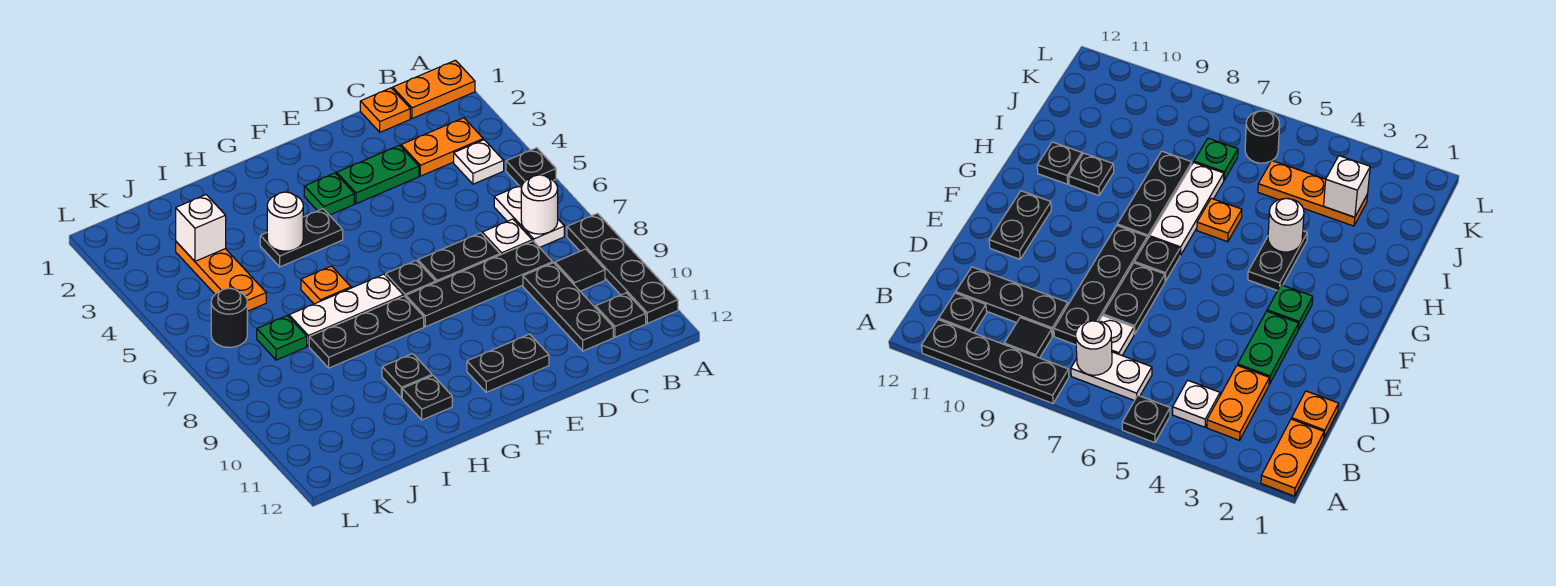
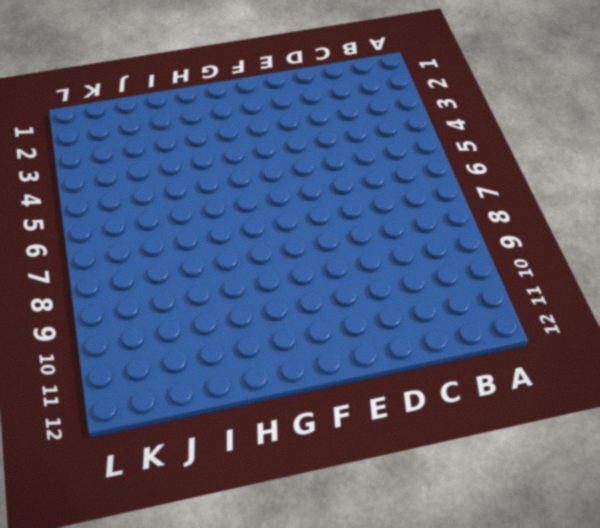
none -> orange 1x2 plate [393,60,475,119]
none -> black 1x1 plate [506,148,556,186]
none -> black 1x4 plate [567,213,678,323]

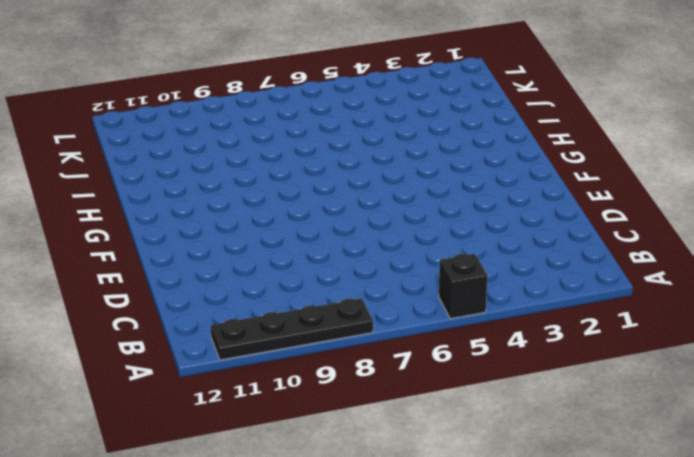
black 1x1 brick [439,254,488,319] -> black 1x1 plate [506,148,556,186]
none -> orange 1x2 plate [393,60,475,119]
none -> orange 1x2 plate [401,118,483,176]
none -> white 1x1 plate [454,140,504,184]

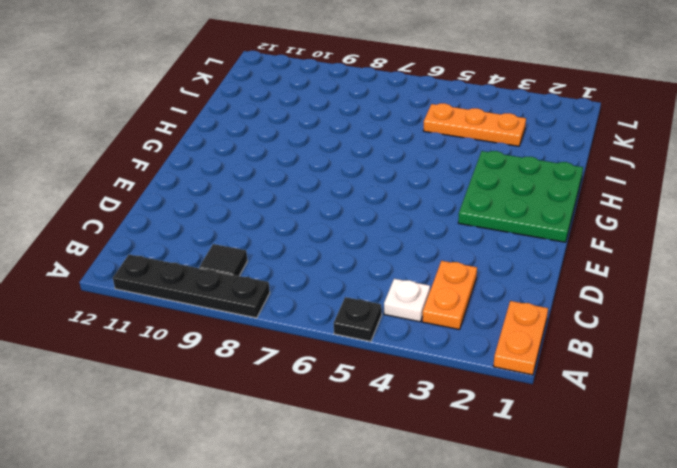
green 3x3 plate [458,151,583,242] -> green 1x1 plate [304,173,354,215]
none -> white 1x2 plate [494,185,564,248]
none -> black 1x1 plate [596,293,646,337]
none -> orange 1x1 plate [360,88,410,132]

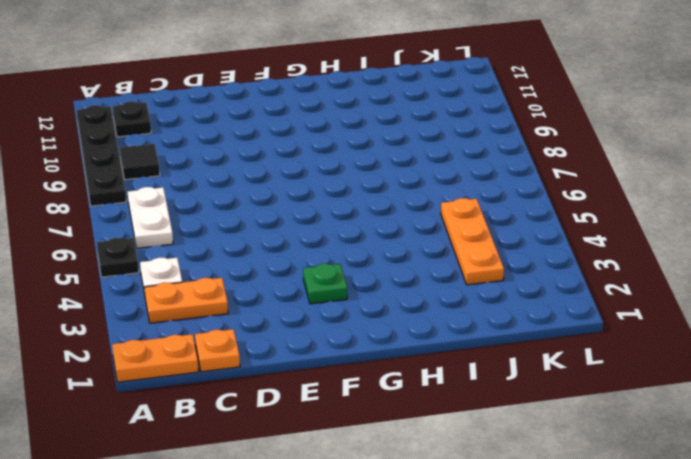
none -> white 1x1 plate [482,219,532,255]
none -> black 1x4 plate [406,241,553,327]
none -> black 1x3 plate [523,263,613,351]

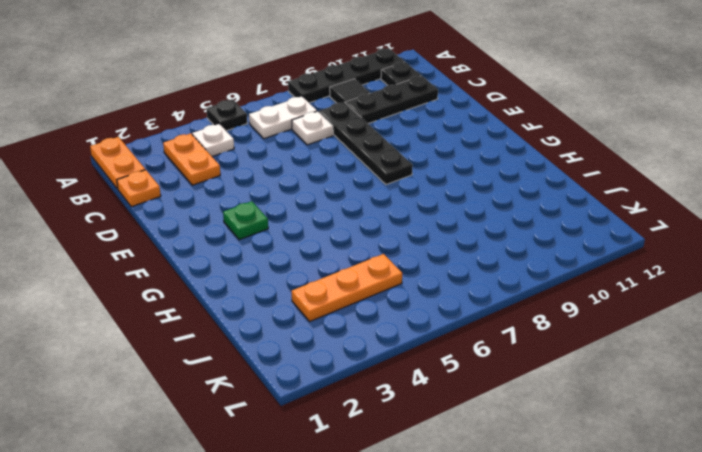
none -> green 1x2 plate [337,145,419,204]
none -> black 1x2 plate [418,233,500,282]
none -> black 1x2 plate [467,334,549,392]

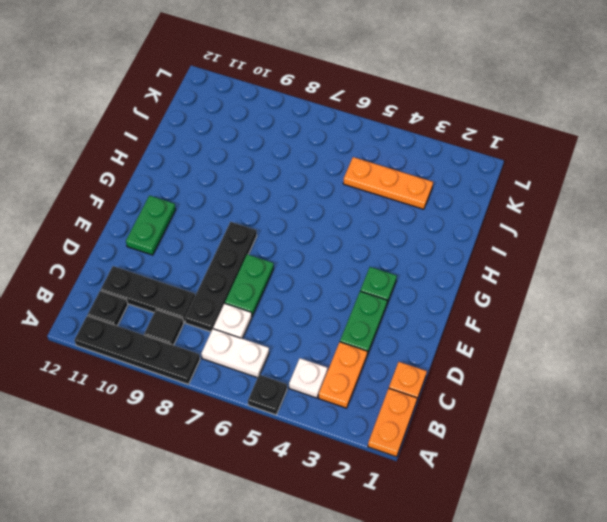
green 1x2 plate [225,254,274,316] -> black 1x2 plate [418,233,500,282]
green 1x2 plate [126,196,176,255] -> black 1x2 plate [467,334,549,392]
none -> black 1x1 plate [386,261,436,297]
none -> black 1x2 plate [260,209,343,267]
none -> white 1x3 plate [289,274,403,346]

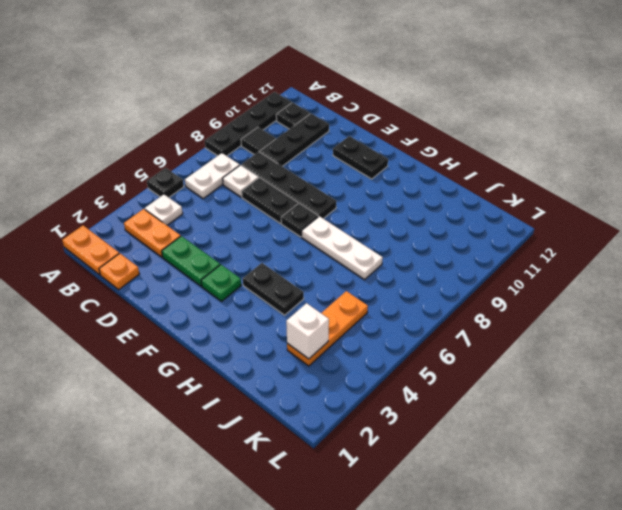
none -> black 1x3 plate [309,296,424,368]
none -> orange 1x1 plate [301,266,351,304]
none -> black 1x1 plate [382,354,432,398]

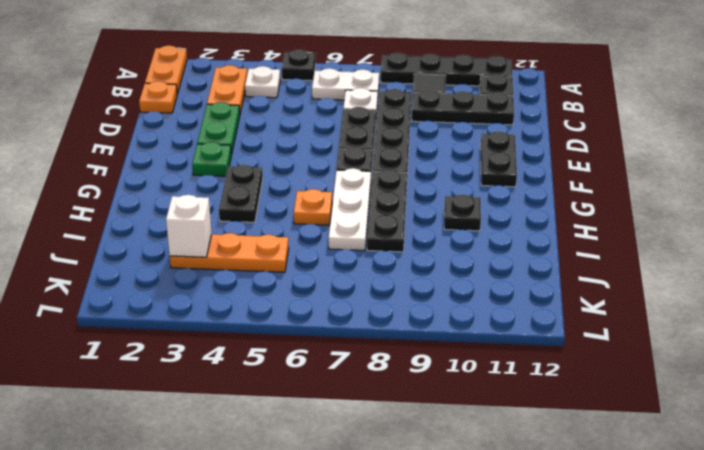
none -> black 1x1 plate [402,376,452,420]
none -> green 1x1 plate [257,316,307,360]
none -> black 1x1 round brick [211,288,247,347]

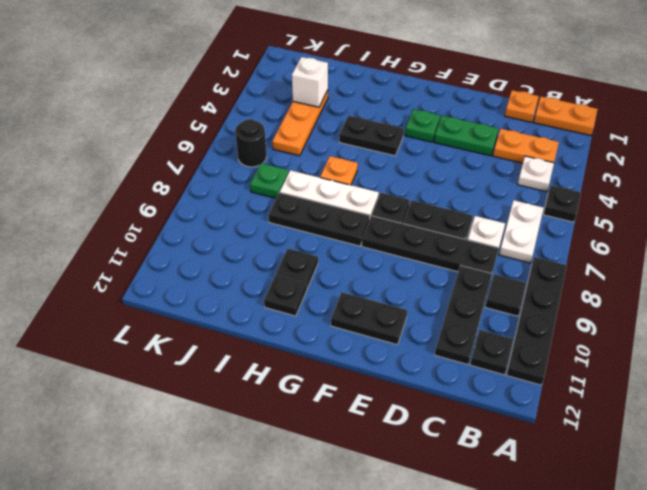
none -> white 1x1 round brick [521,175,558,234]
none -> white 1x1 round brick [267,192,303,251]

